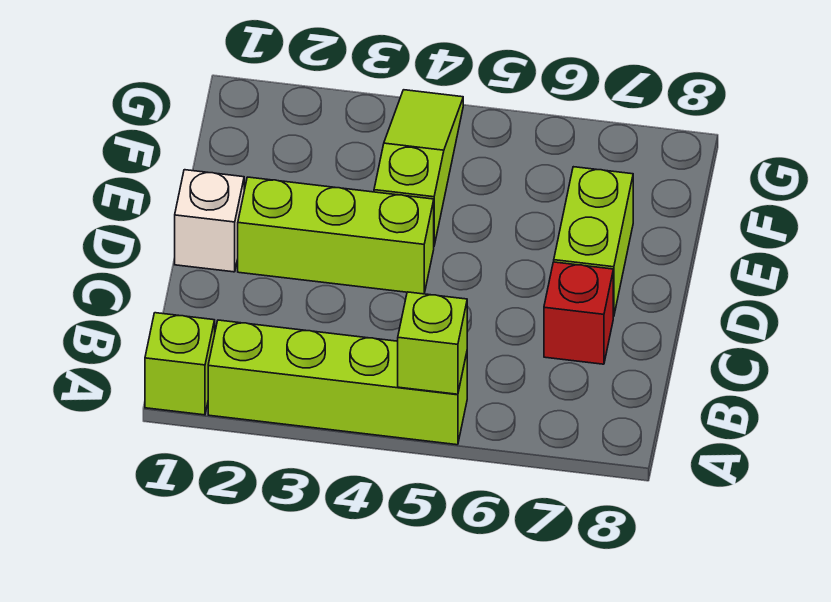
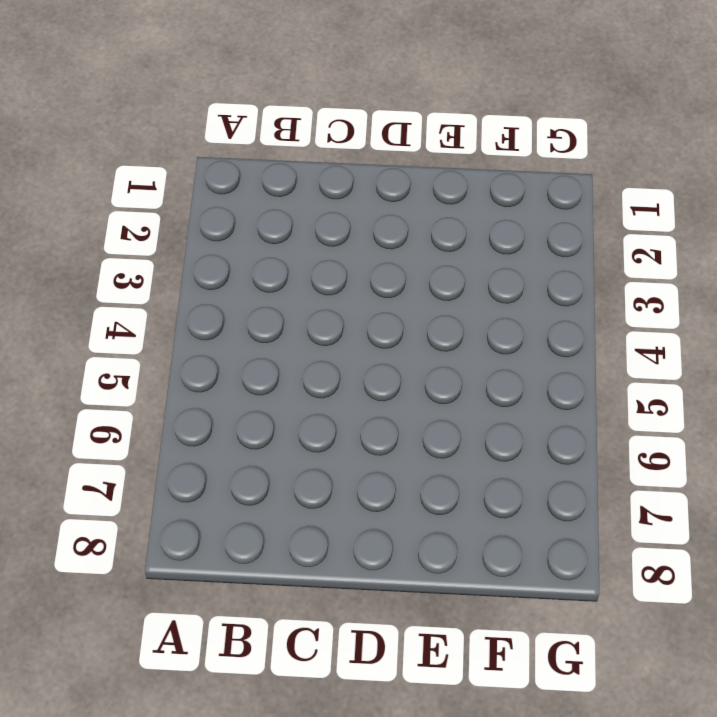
none -> lime 1x1 brick [145,313,215,415]
none -> lime 1x4 brick [208,320,467,445]

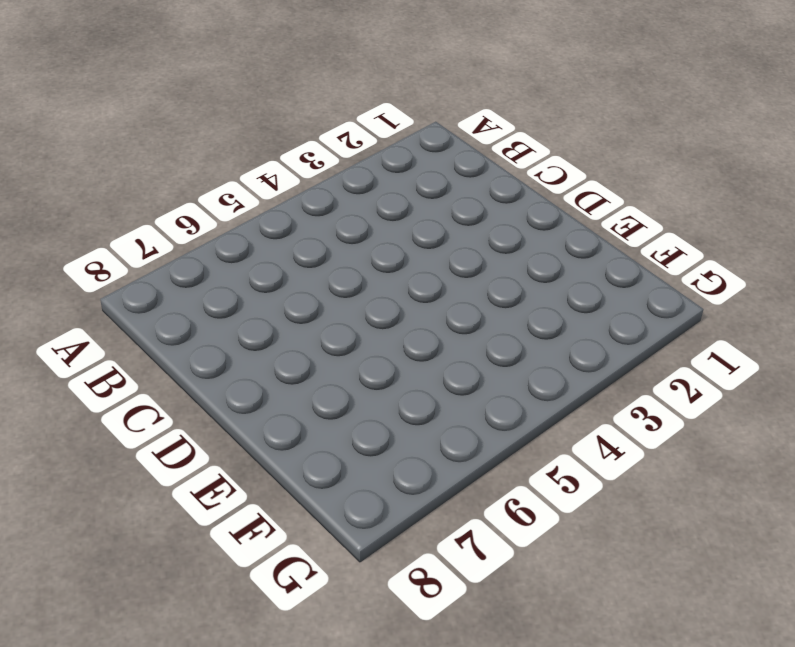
none -> lime 1x1 brick [145,313,215,415]
none -> lime 1x4 brick [208,320,467,445]

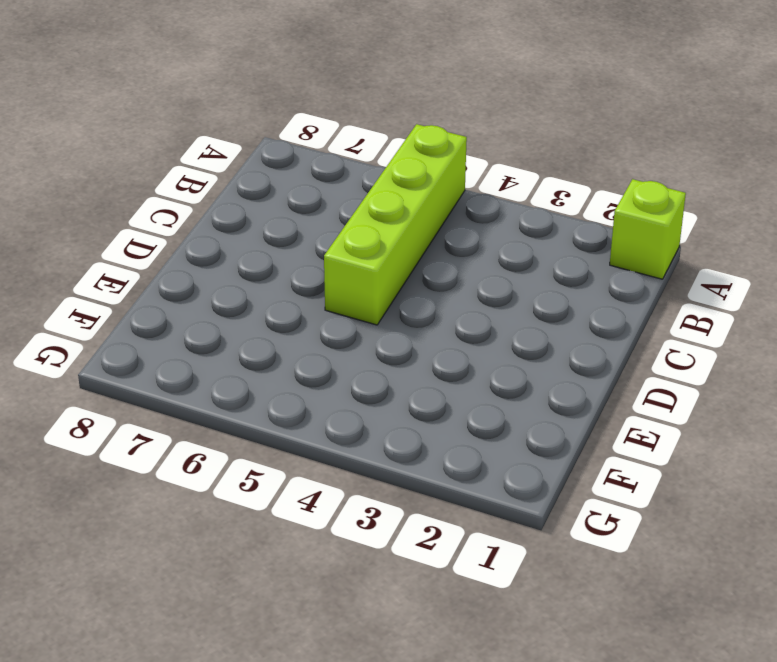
lime 1x4 brick [324,124,467,325] -> lime 1x4 brick turned to [208,320,467,445]
none -> red 1x1 brick [544,262,613,364]
none -> white 1x1 brick [175,170,244,272]

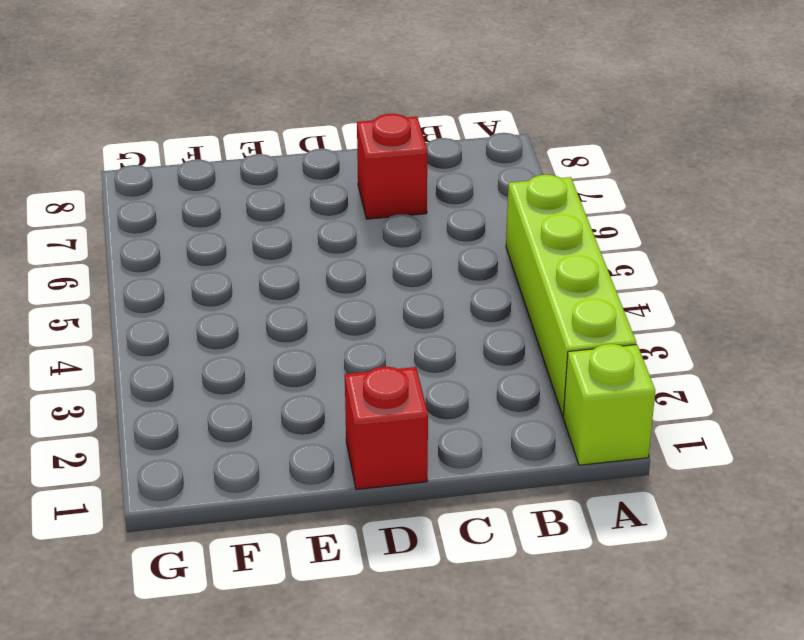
red 1x1 brick [345,367,428,489] -> white 1x1 brick [175,170,244,272]
none -> lime 1x3 brick [238,177,434,294]
none -> lime 1x2 brick [554,167,633,317]

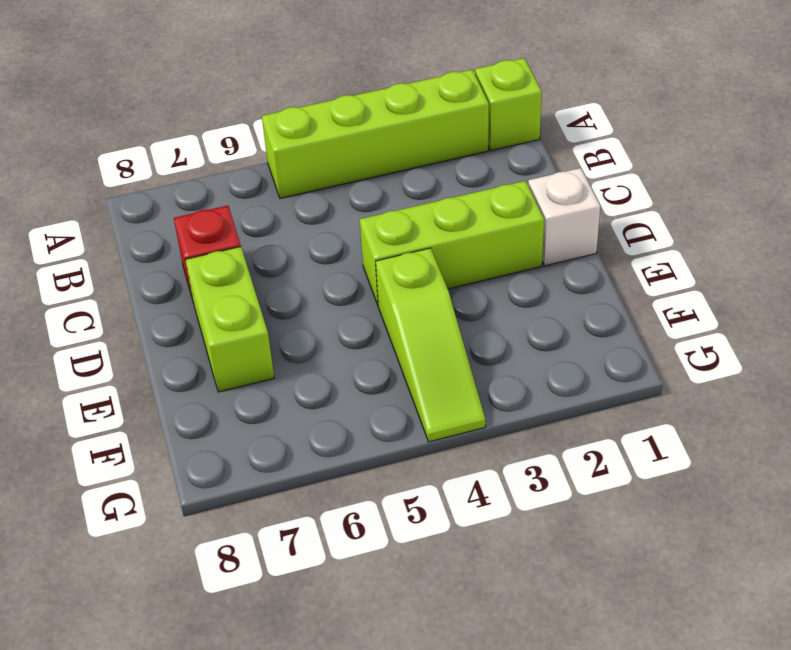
none -> lime 1x1 brick [398,292,467,394]

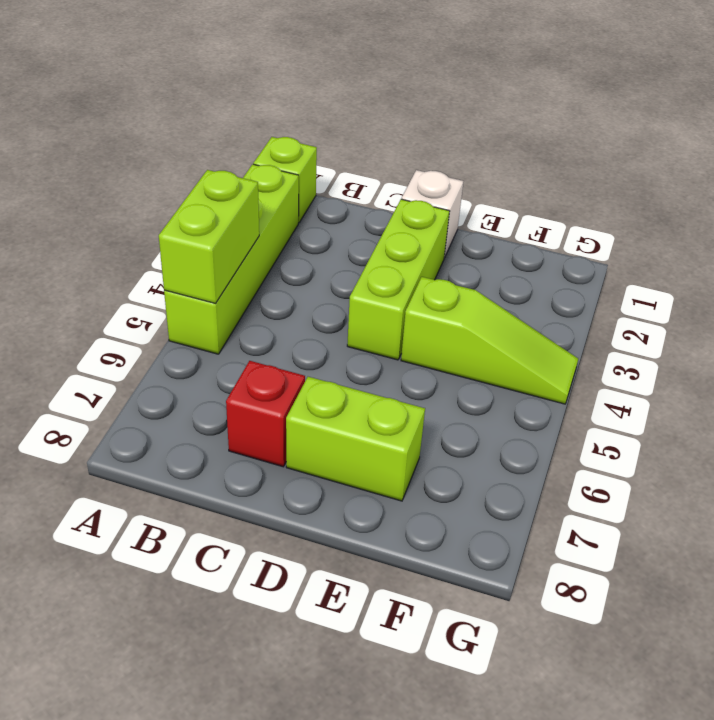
lime 1x2 brick [159,170,259,303] -> lime 1x1 brick [398,292,467,394]

